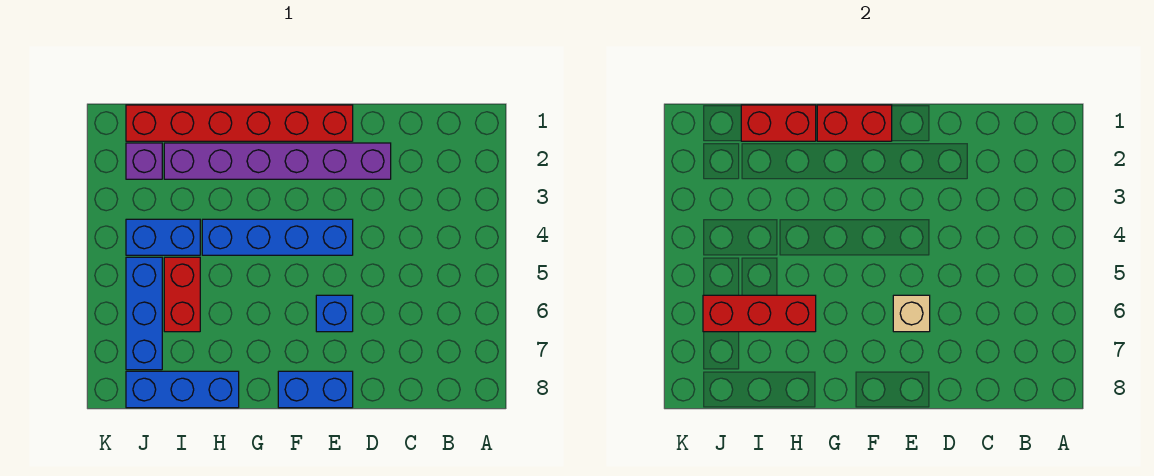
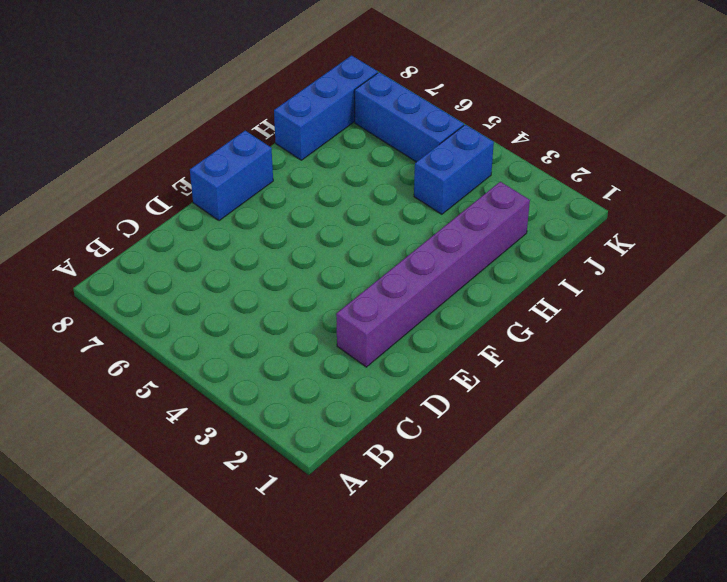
none -> red 1x6 brick [126,105,353,141]
none -> blue 1x4 brick [202,219,353,255]
none -> blue 1x1 brick [316,295,353,332]

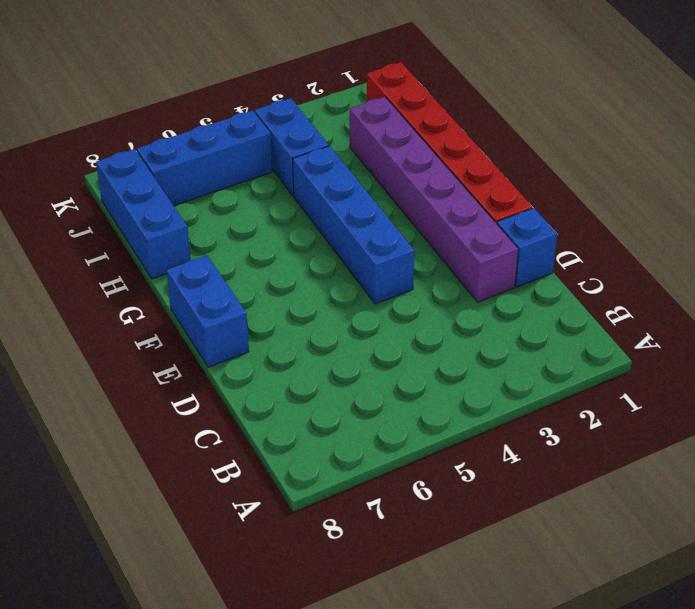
blue 1x1 brick [497,208,557,287] -> blue 1x1 brick moved to [316,295,353,332]
none -> red 1x2 brick [164,257,200,332]
none -> purple 1x1 brick [126,143,162,179]
none -> tan 1x1 brick [893,295,930,332]

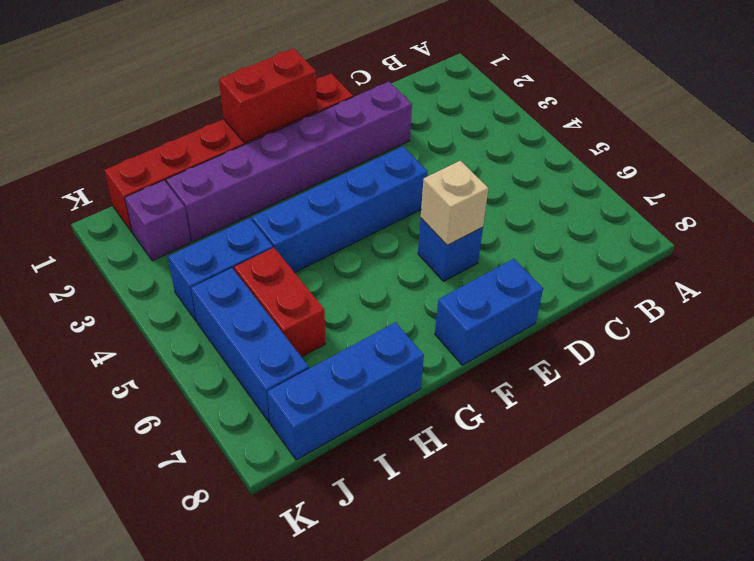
none -> red 1x2 brick [741,105,816,141]
none -> red 1x3 brick [703,295,816,332]

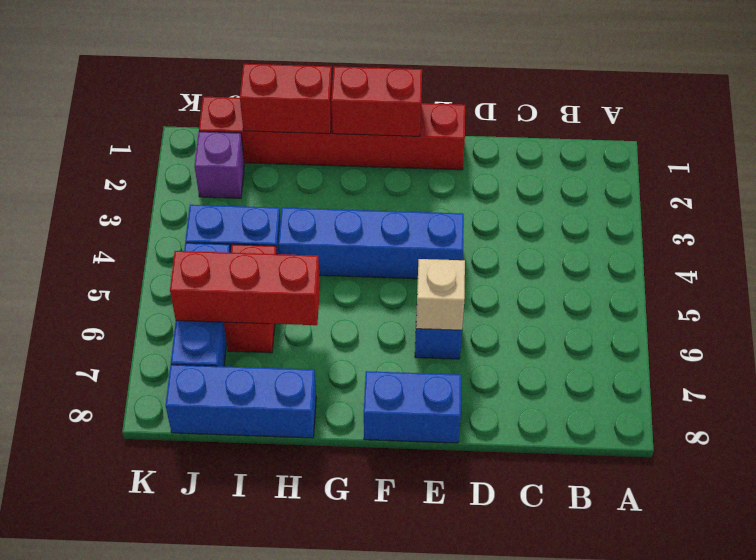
none -> purple 1x6 brick [164,143,391,179]

